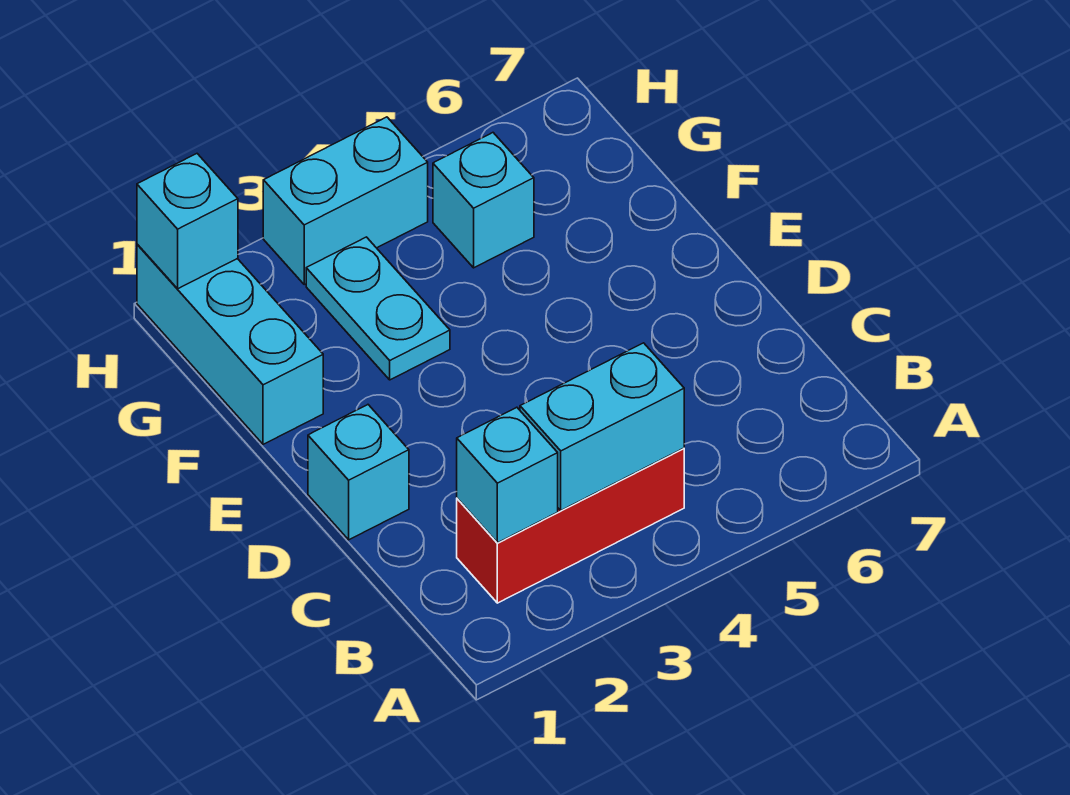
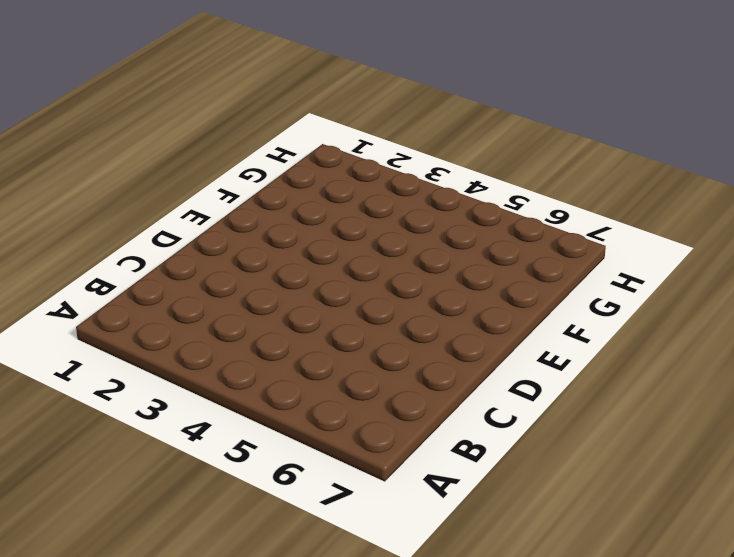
none -> red 1x3 brick [457,448,684,603]
none -> cyan 1x1 brick [308,405,409,540]

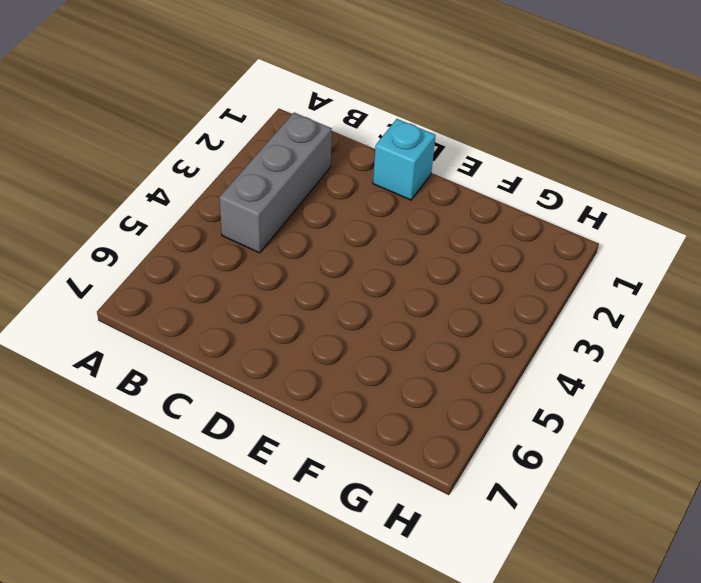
grey 1x3 brick [219,113,332,253] -> red 1x3 brick [457,448,684,603]
none -> cyan 1x3 brick [137,244,323,444]
none -> cyan 1x2 plate [306,237,450,380]

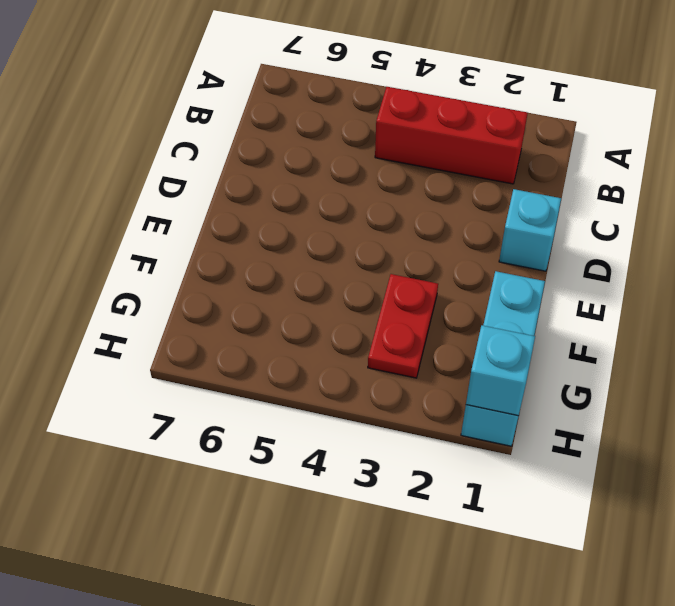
red 1x2 plate [368,274,438,378] -> cyan 1x2 plate [306,237,450,380]
none -> cyan 1x1 brick [433,133,534,268]
none -> cyan 1x2 brick [263,117,428,284]

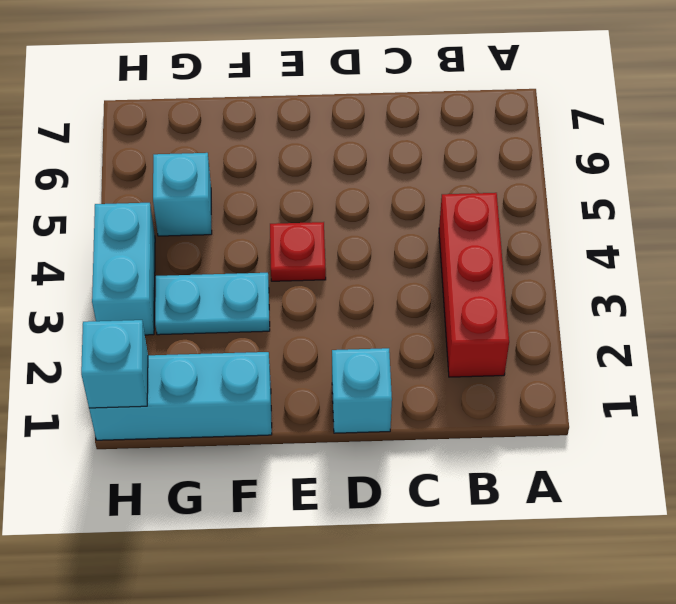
red 1x1 plate [270,222,326,281] -> none
none -> cyan 1x1 brick [457,407,558,543]
none -> cyan 1x2 brick [520,343,684,510]

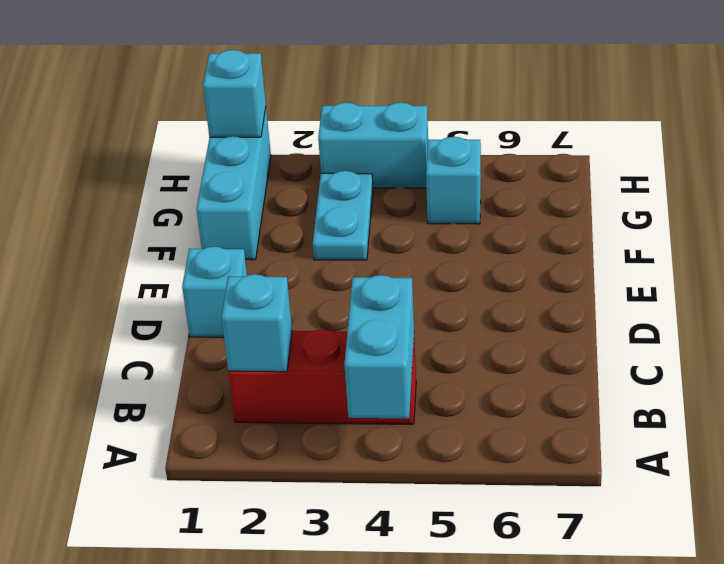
cyan 1x2 brick [344,275,414,419] -> cyan 1x2 brick turned to [520,343,684,510]

